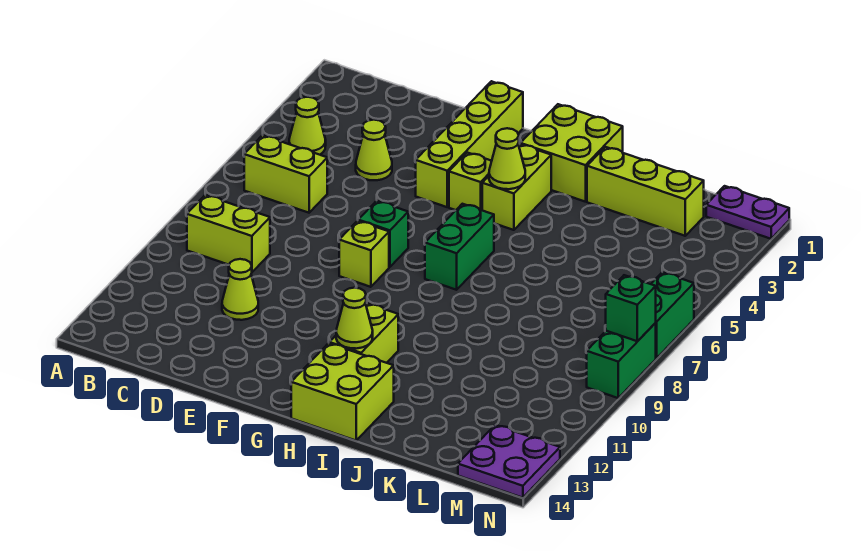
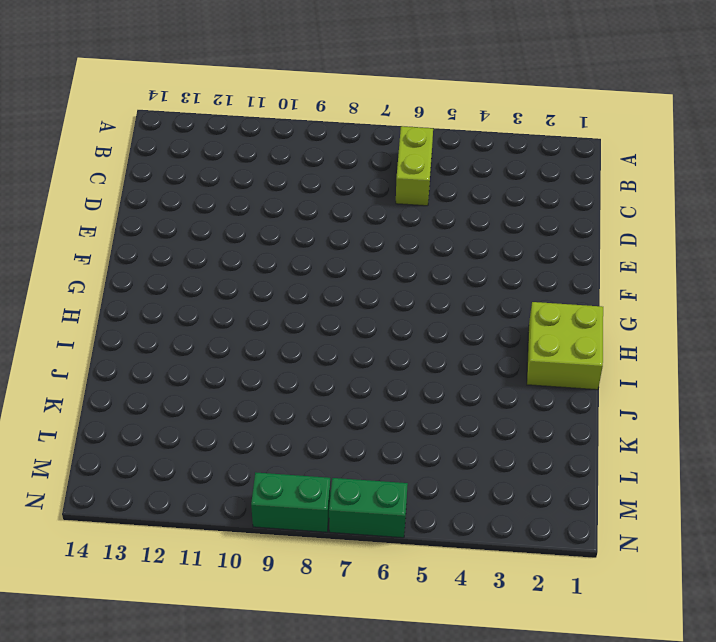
none -> lime 1x1 cone [289,97,326,155]
none -> lime 1x2 brick [187,195,270,272]
none -> lime 1x1 cone [356,120,392,180]

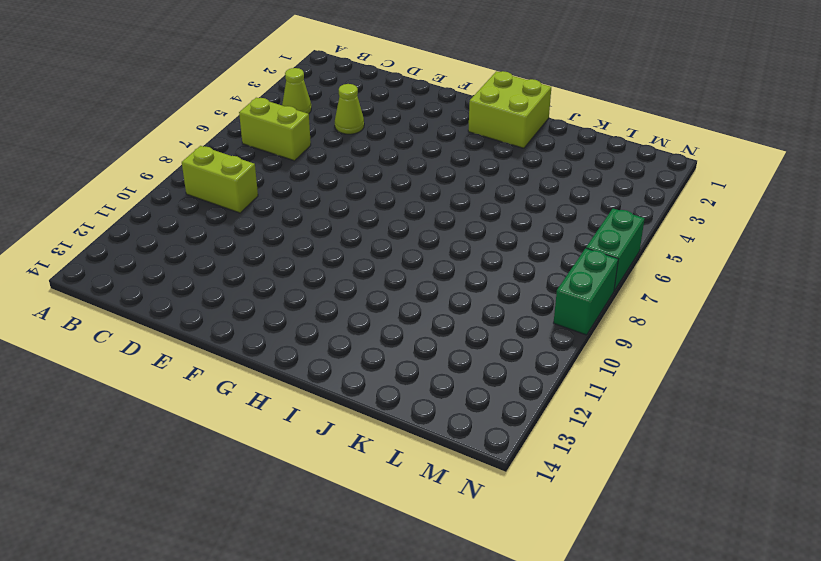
none -> lime 1x1 cone [222,259,258,320]
none -> lime 1x4 brick [416,81,523,207]
none -> green 1x1 brick [358,201,408,267]

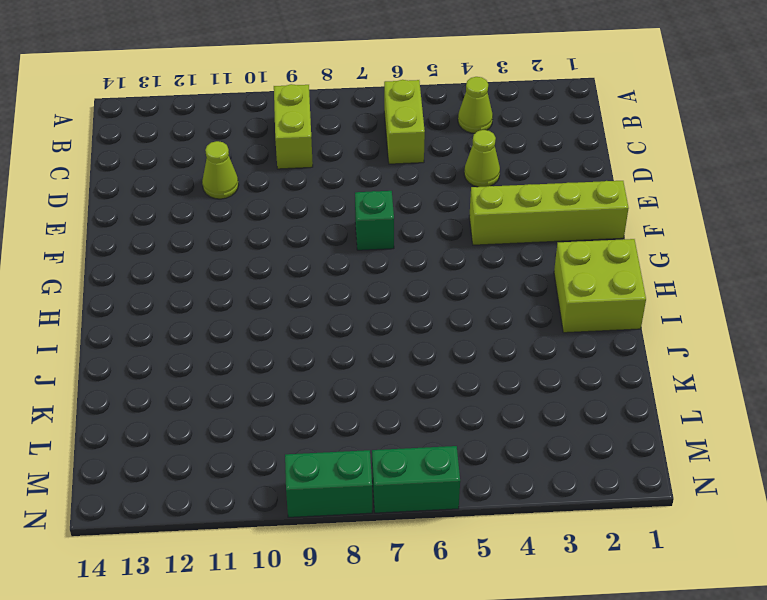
none -> lime 1x1 brick [339,221,389,287]
none -> lime 1x1 brick [449,153,492,210]
none -> lime 1x2 brick [482,144,551,230]

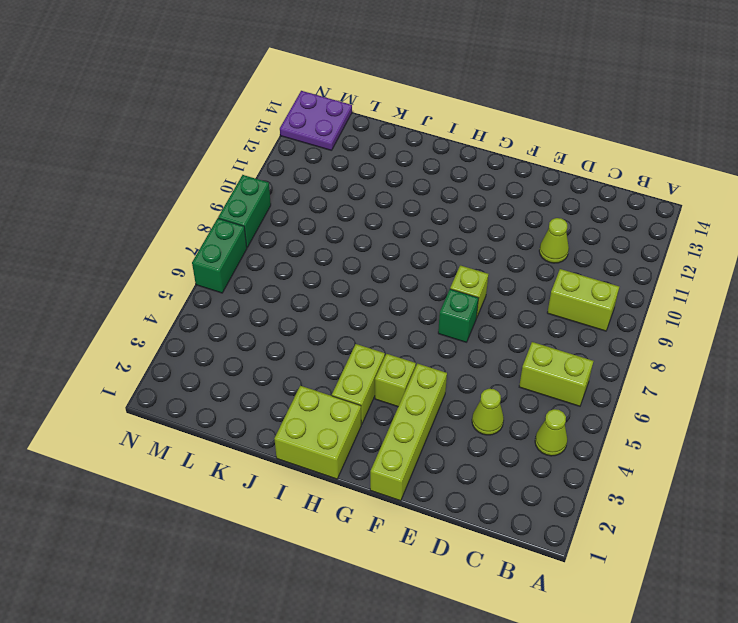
none -> green 1x2 brick [425,204,494,290]
none -> lime 1x2 brick [329,303,398,363]
none -> lime 2x2 brick [291,343,394,440]

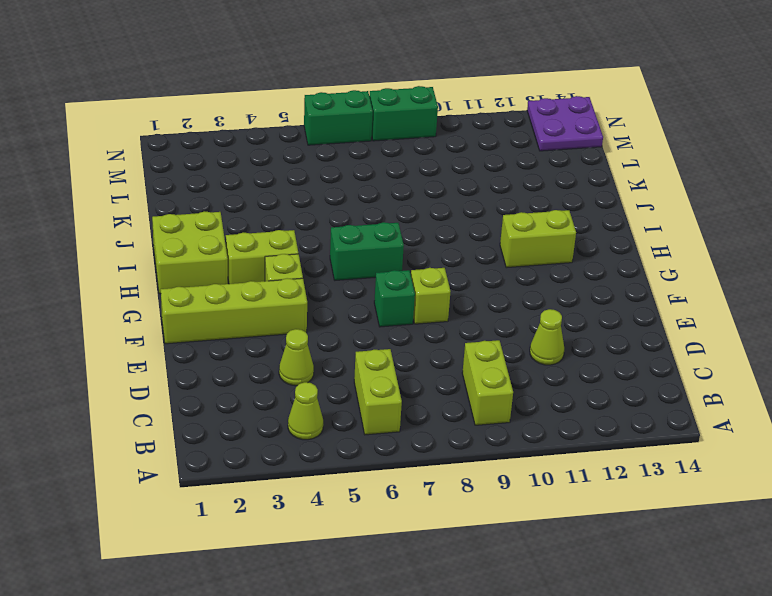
none -> lime 2x2 brick [291,343,394,440]
none -> lime 1x3 brick [587,147,704,236]
none -> purple 1x2 plate [706,186,789,239]

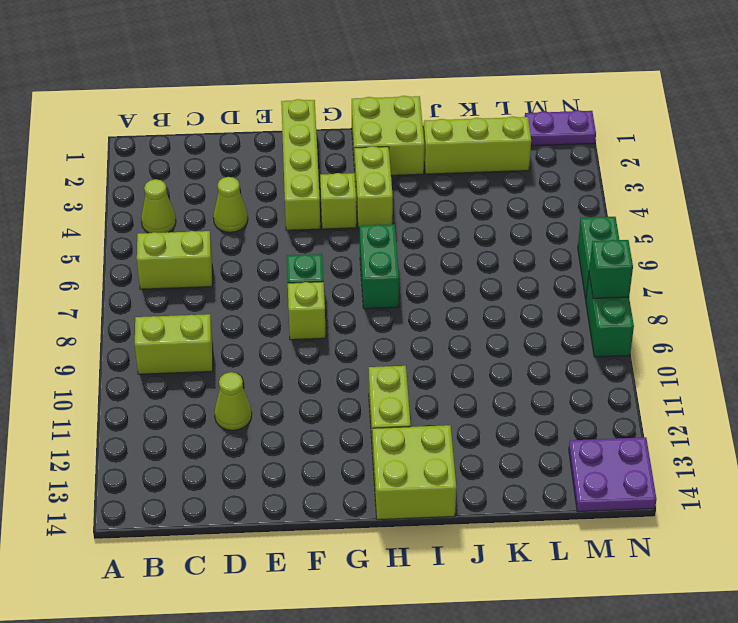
none -> lime 1x1 cone [489,128,525,189]
none -> lime 1x1 cone [336,288,373,349]

